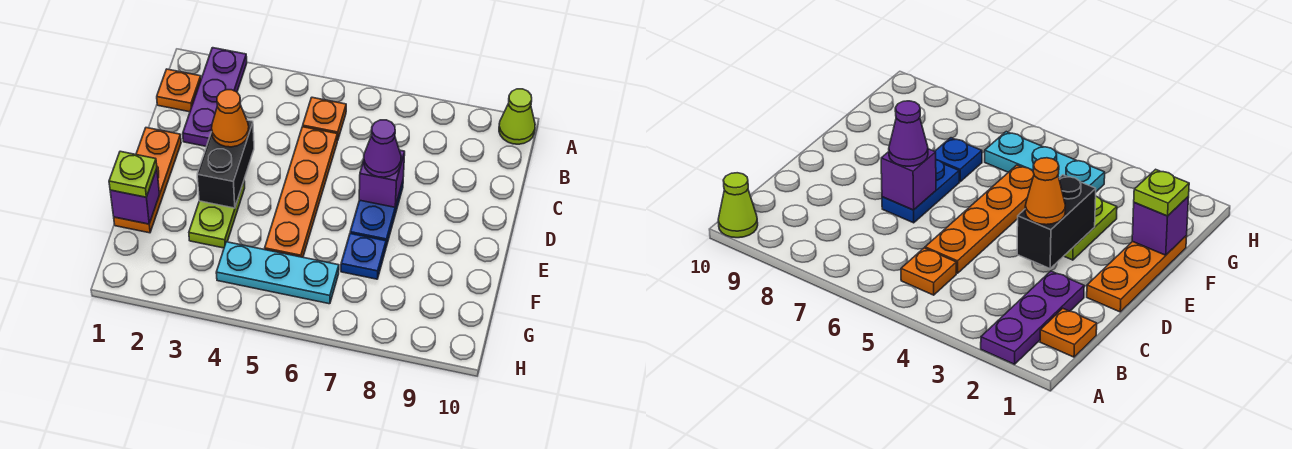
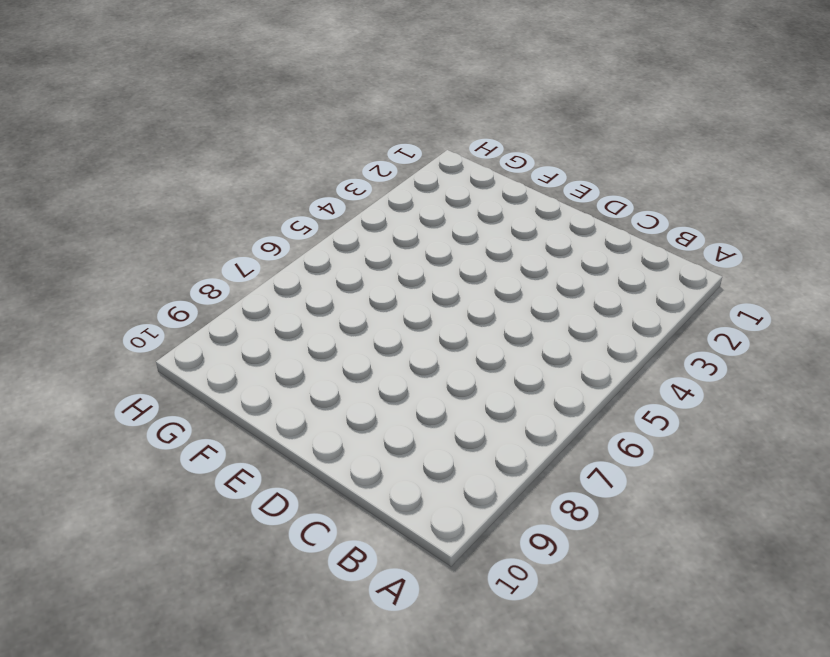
none -> purple 1x3 plate [183,48,247,146]
none -> lime 1x1 cone [499,89,535,144]
none -> orange 1x1 plate [157,69,201,112]

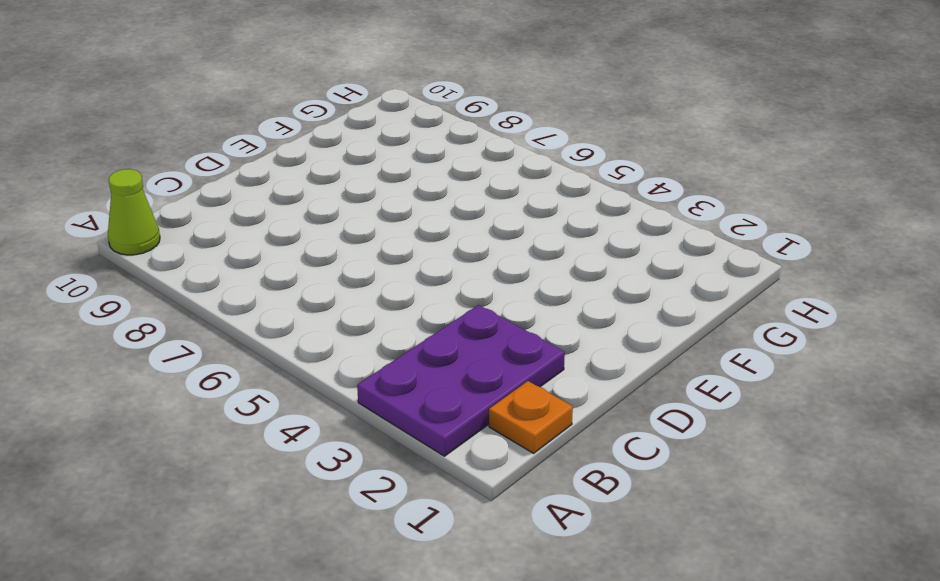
purple 2x3 plate [357,305,565,456] -> purple 1x3 plate [183,48,247,146]
none -> orange 1x1 plate [303,97,346,140]
none -> orange 1x4 plate [265,127,338,257]
none -> orange 1x3 plate [114,128,181,233]

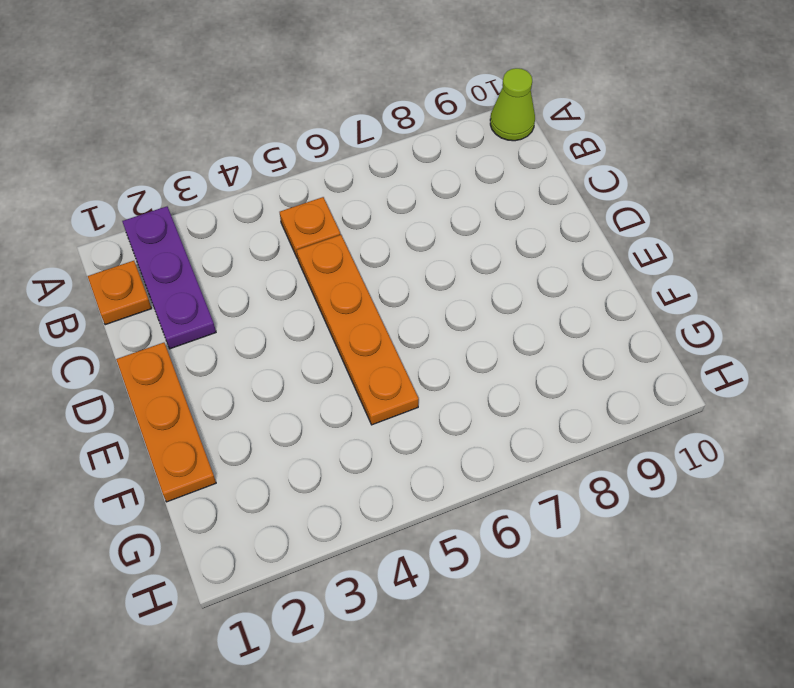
none -> blue 1x2 plate [350,182,403,247]
none -> lime 1x2 plate [189,181,245,248]
none -> blue 1x1 plate [341,233,386,279]

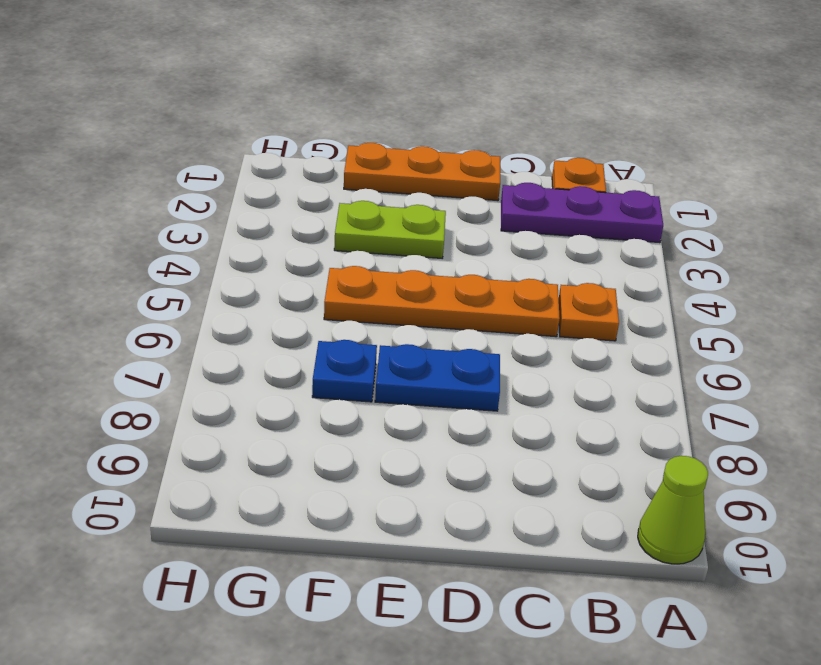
none -> cyan 1x3 plate [216,242,339,304]
none -> black 1x2 brick [197,120,254,208]
none -> purple 1x1 brick [359,150,405,207]

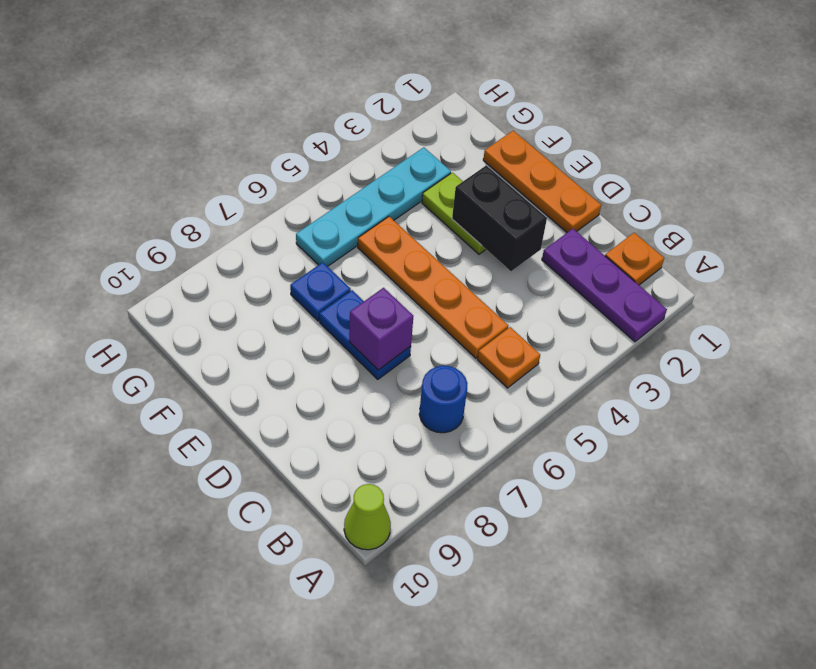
blue 1x1 round brick [419,366,467,433] -> none
cyan 1x4 plate [296,147,451,266] -> cyan 1x3 plate [216,242,339,304]
none -> purple 1x1 brick [110,169,160,224]
none -> orange 1x1 cone [212,90,249,147]
none -> purple 1x1 cone [364,120,401,177]

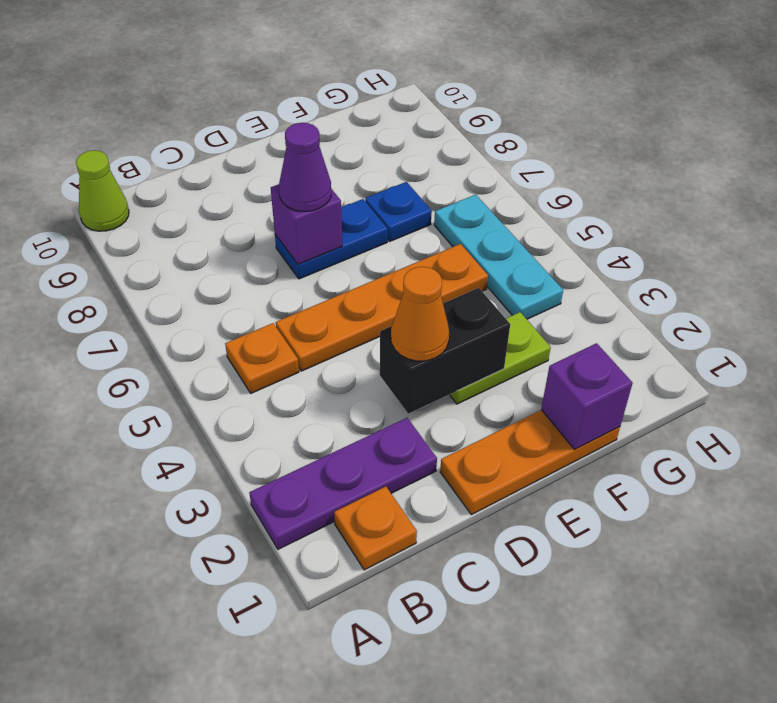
none -> lime 1x1 plate [109,151,157,197]

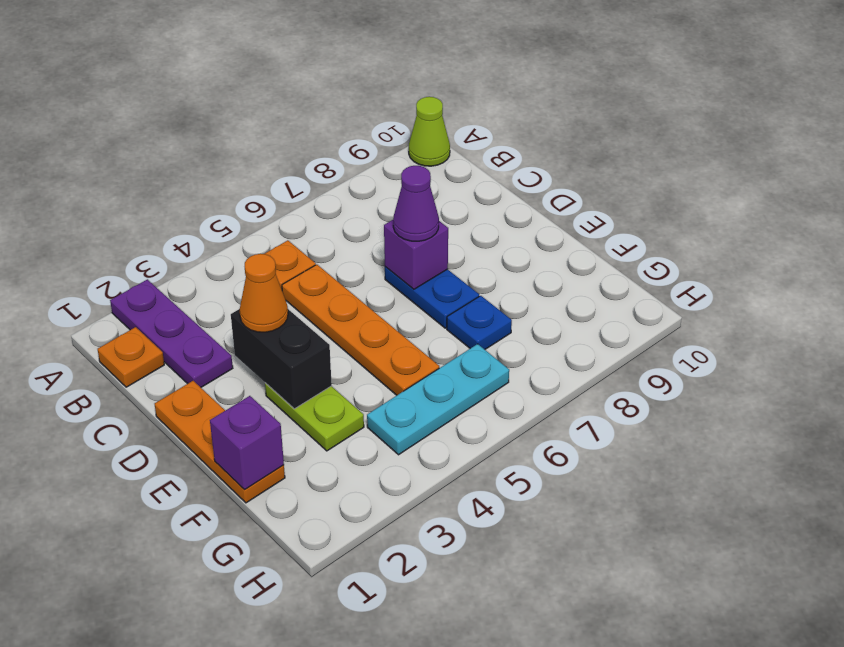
none -> lime 1x1 plate [109,151,157,197]

